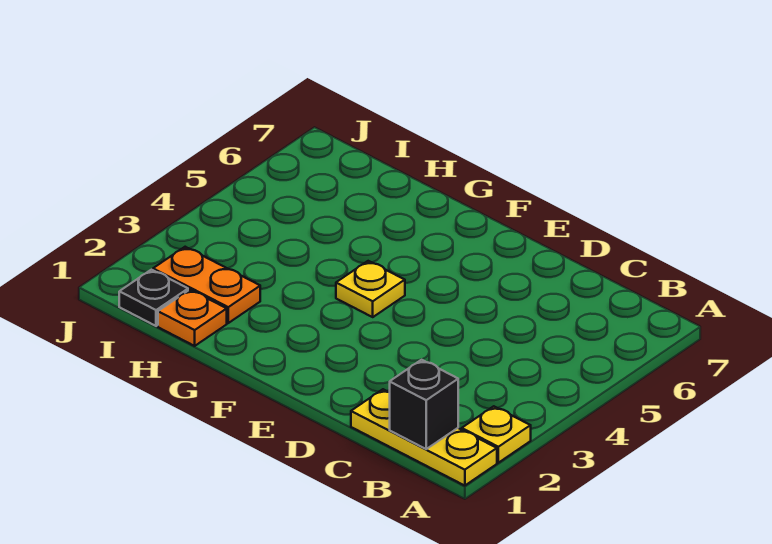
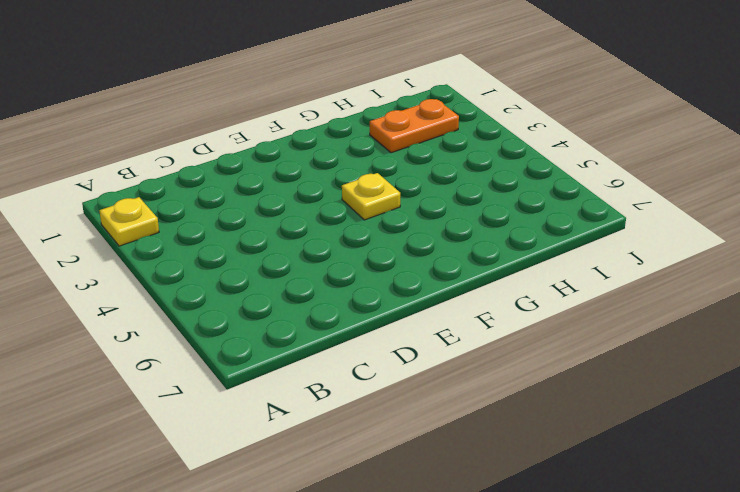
none -> yellow 1x3 plate [351,389,497,486]
none -> orange 1x1 plate [158,290,227,346]

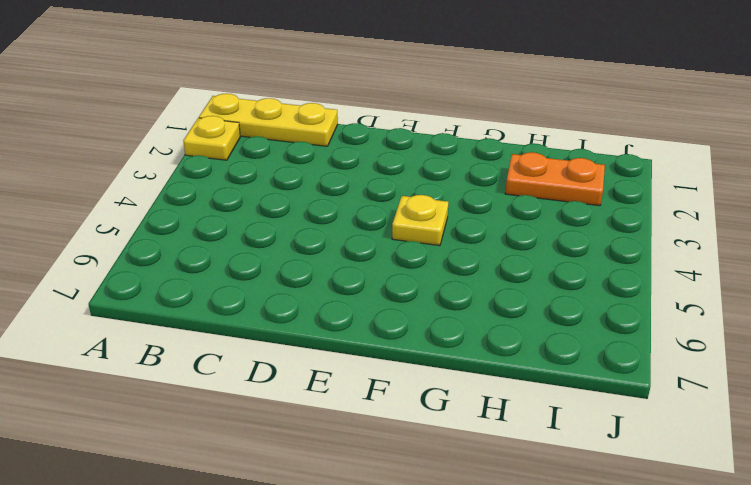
none -> orange 1x1 plate [158,290,227,346]
none -> black 1x1 plate [119,270,188,326]

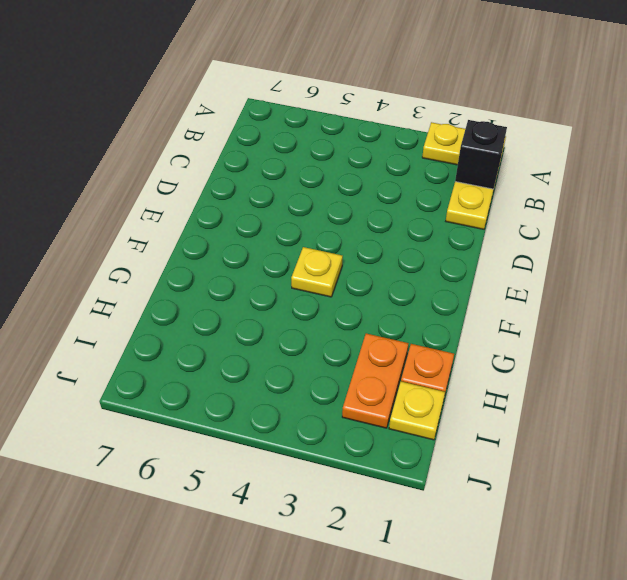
yellow 1x1 plate [389,381,445,440] -> black 1x1 plate [119,270,188,326]

